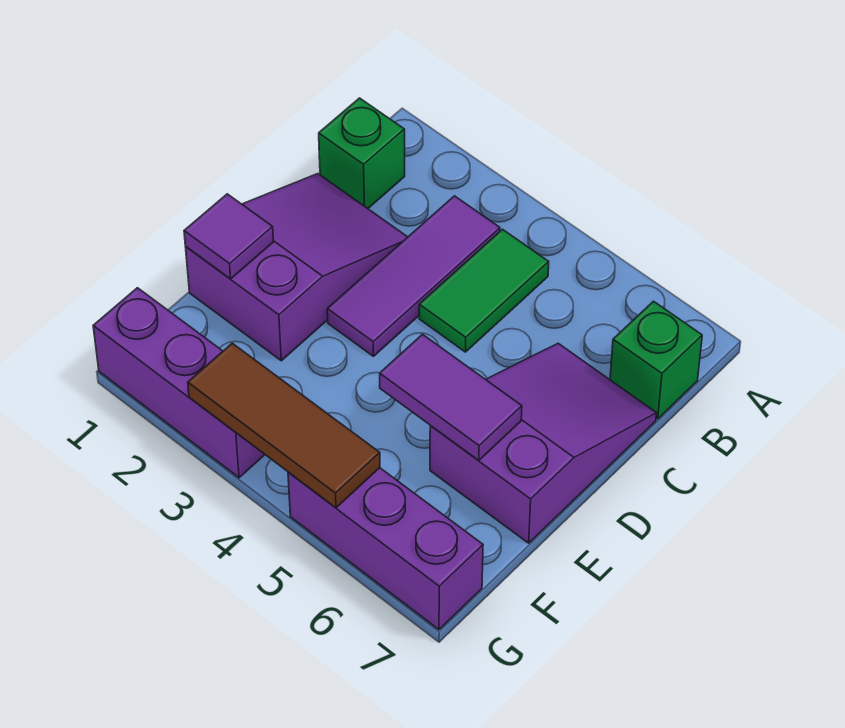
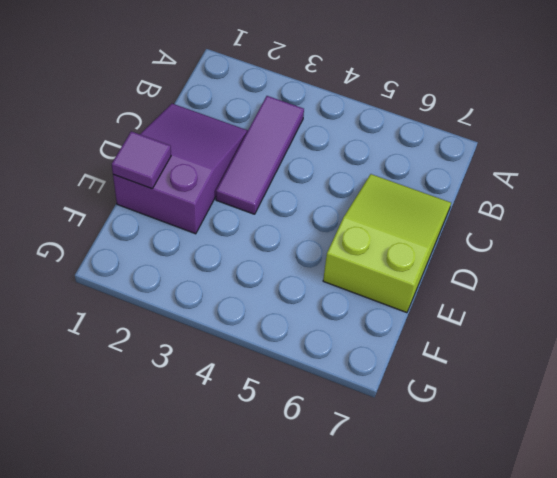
lime 2x3 slope [323,174,451,313] -> purple 2x3 slope [430,343,656,543]
none -> green 1x1 brick [319,98,405,208]
none -> green 1x2 tile [419,229,549,352]

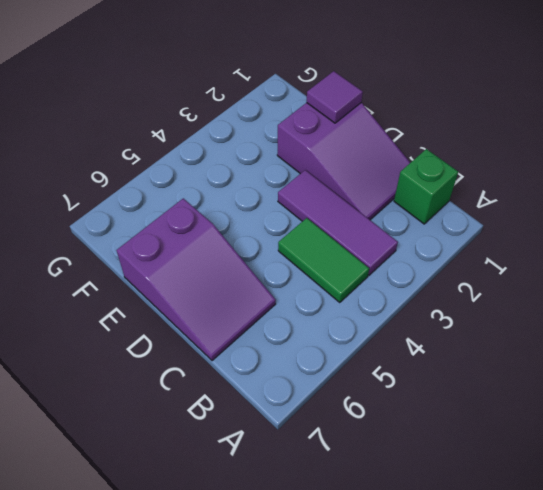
none -> green 1x1 brick [610,301,702,419]
none -> purple 1x3 brick [93,288,265,478]

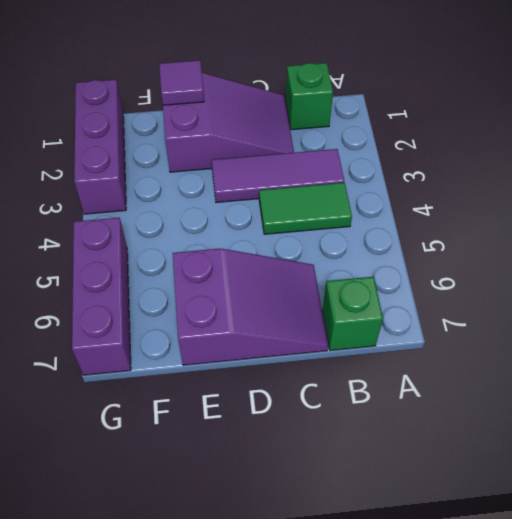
none -> purple 1x2 tile [380,334,522,460]
none -> brown 1x3 tile [188,343,380,508]

